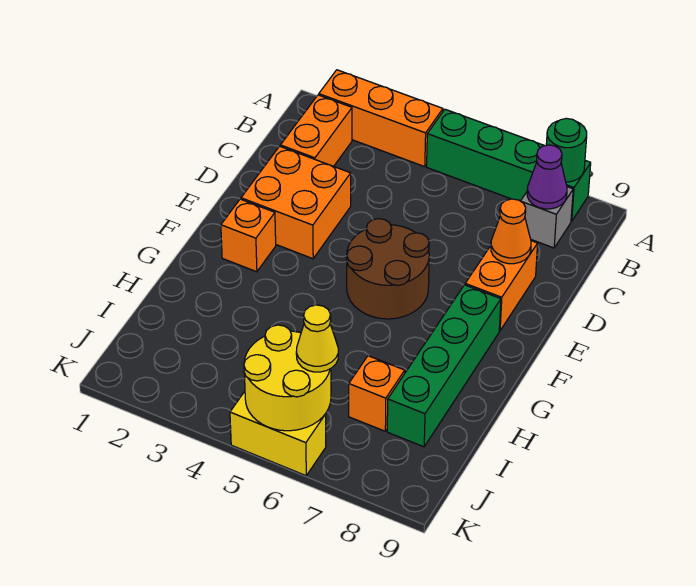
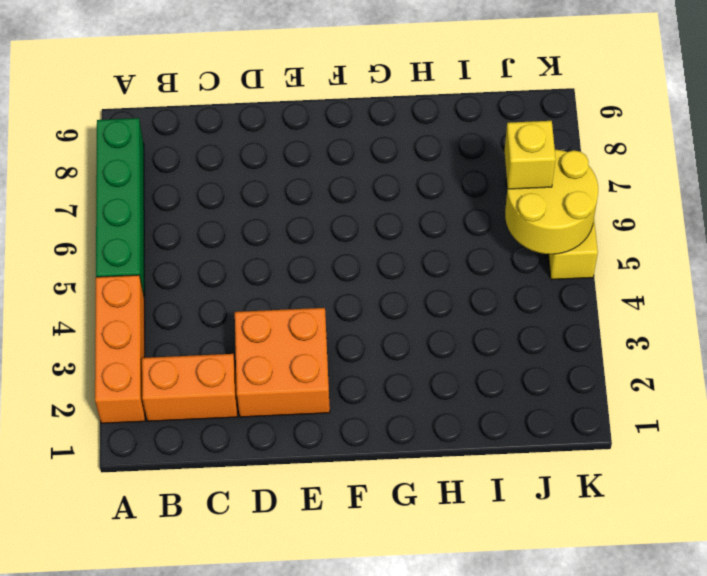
yellow 1x1 brick [505,121,556,189] -> yellow 1x1 cone [296,305,338,372]
none -> grey 1x1 brick [521,187,573,248]
none -> orange 1x2 brick [465,241,538,331]
none -> brown 2x2 round brick [347,219,429,319]

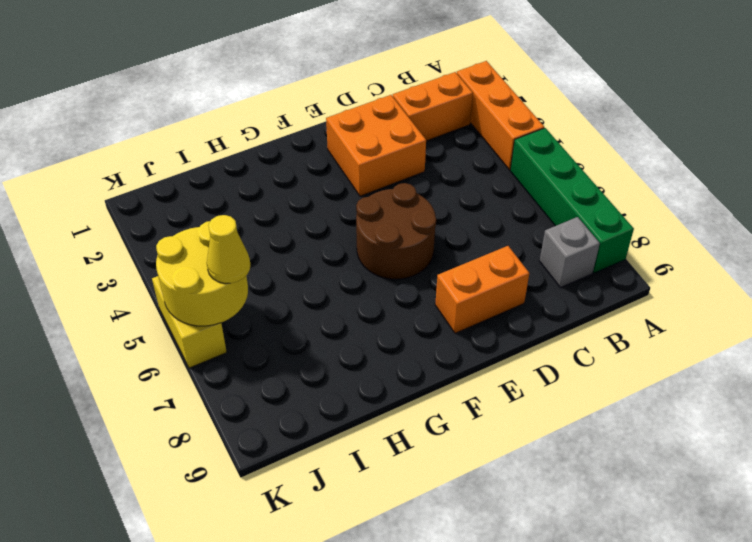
none -> orange 1x1 brick [221,199,276,272]
none -> green 1x4 brick [387,285,501,447]
none -> orange 1x1 brick [349,356,405,431]

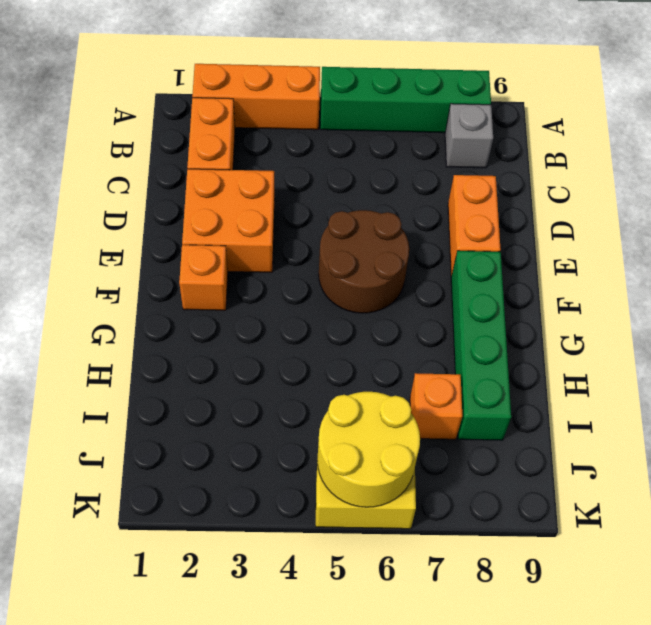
none -> green 1x1 round brick [546,118,587,182]
none -> purple 1x1 cone [527,145,567,209]
none -> orange 1x1 cone [491,199,531,264]

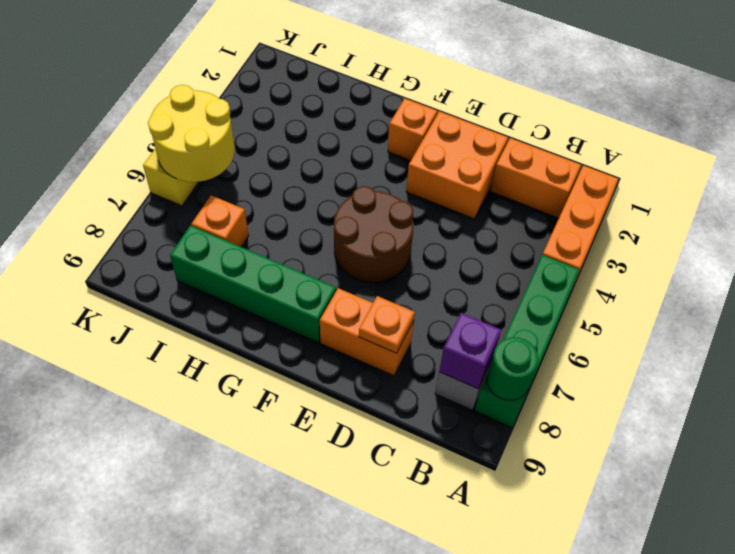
purple 1x1 brick [439,313,501,389] -> purple 1x1 cone [527,145,567,209]
orange 1x1 plate [359,296,415,353] -> orange 1x1 cone [491,199,531,264]
none -> yellow 1x1 cone [296,305,338,372]

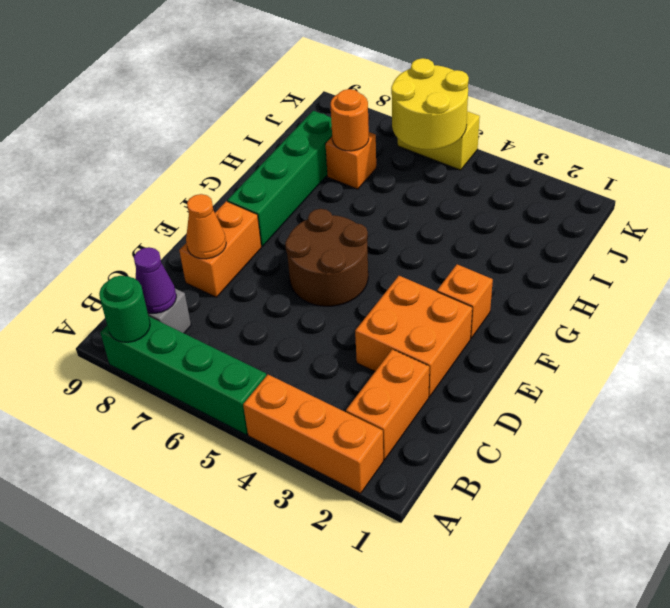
orange 1x1 round brick [330,89,369,151] -> none
none -> yellow 1x1 cone [296,305,338,372]

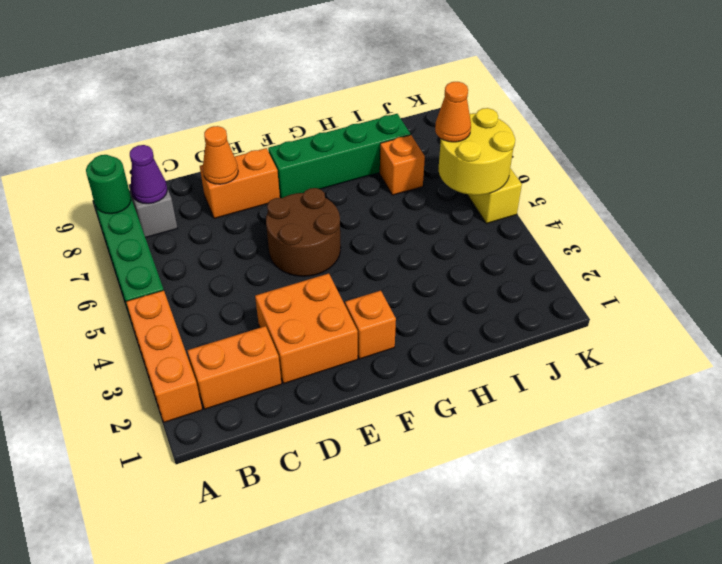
orange 1x1 cone [435,82,471,142] -> yellow 1x1 cone [296,305,338,372]

